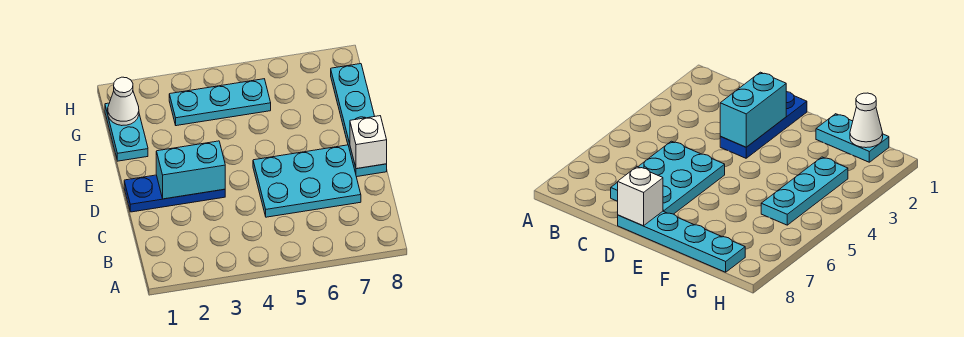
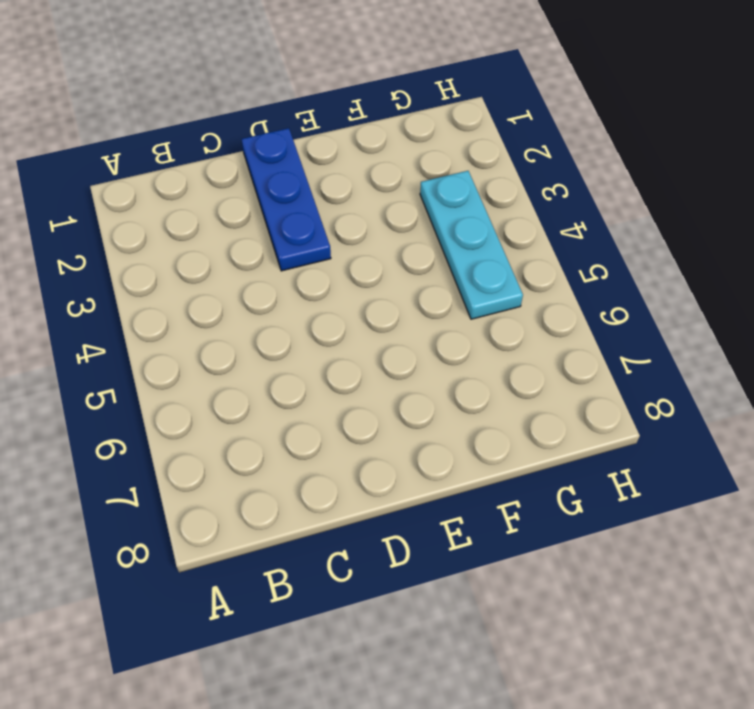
none -> cyan 2x3 plate [253,145,361,217]
none -> cyan 1x4 plate [331,64,387,177]

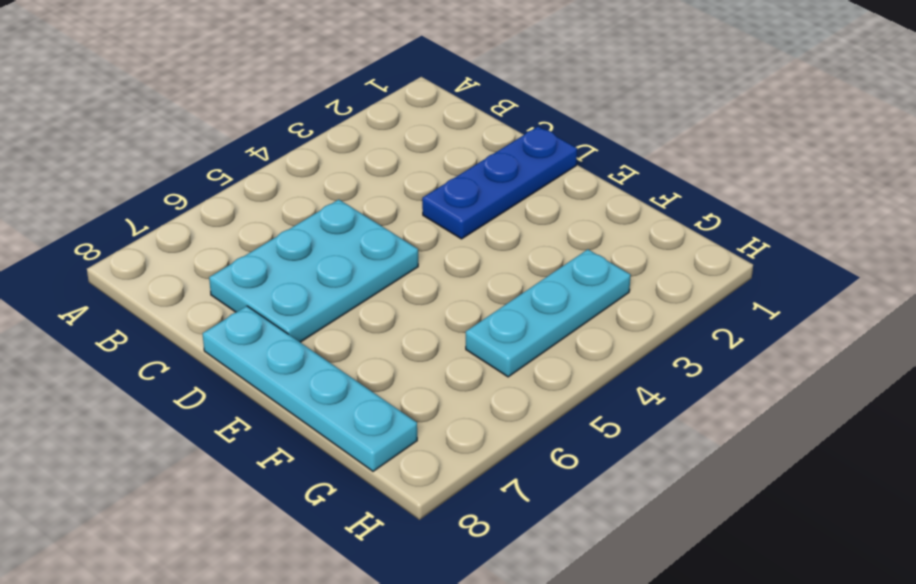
none -> cyan 1x2 plate [105,103,148,161]
none -> cyan 1x2 brick [156,141,225,199]

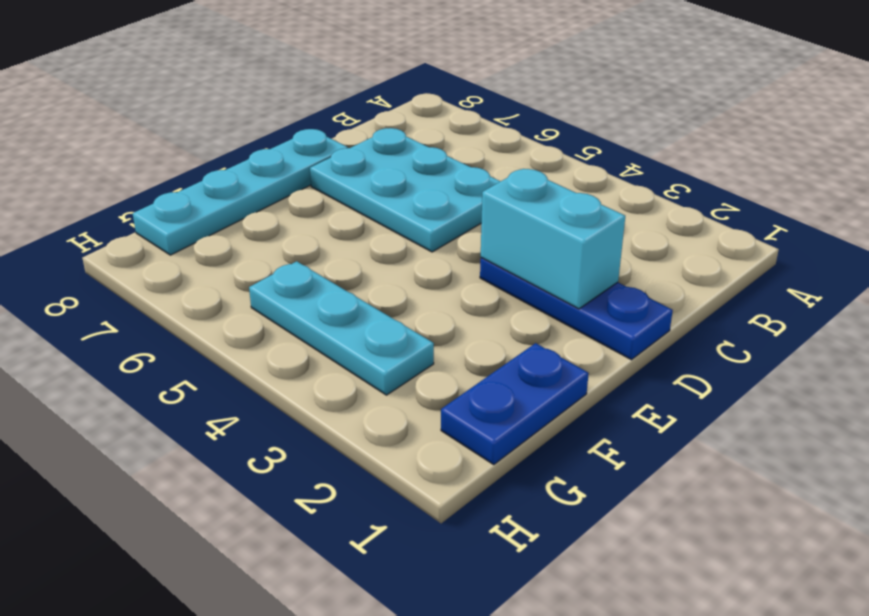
blue 1x2 plate [441,343,589,465] -> cyan 1x2 plate [105,103,148,161]
none -> white 1x1 brick [350,116,387,169]
none -> white 1x1 cone [108,77,139,126]

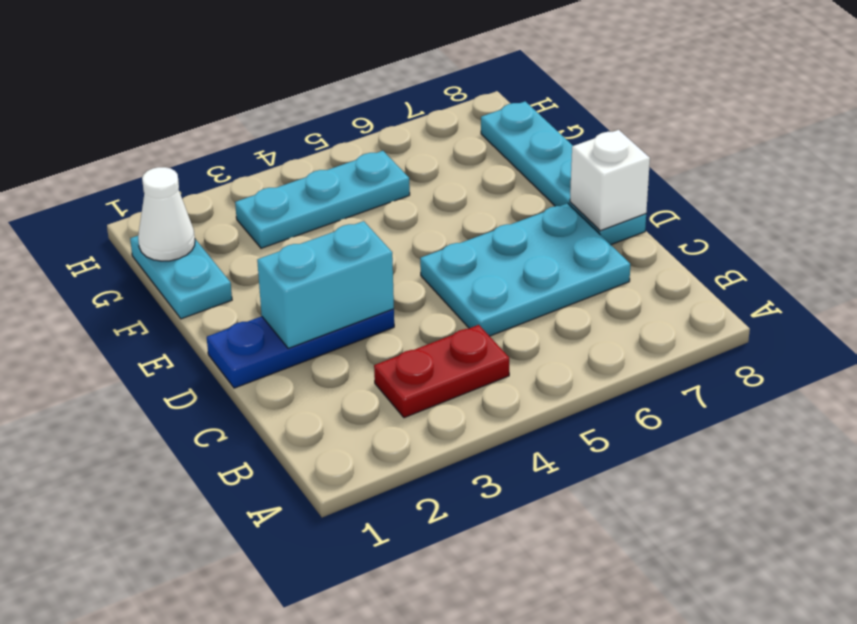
red 1x2 plate [374,325,509,418] -> none

